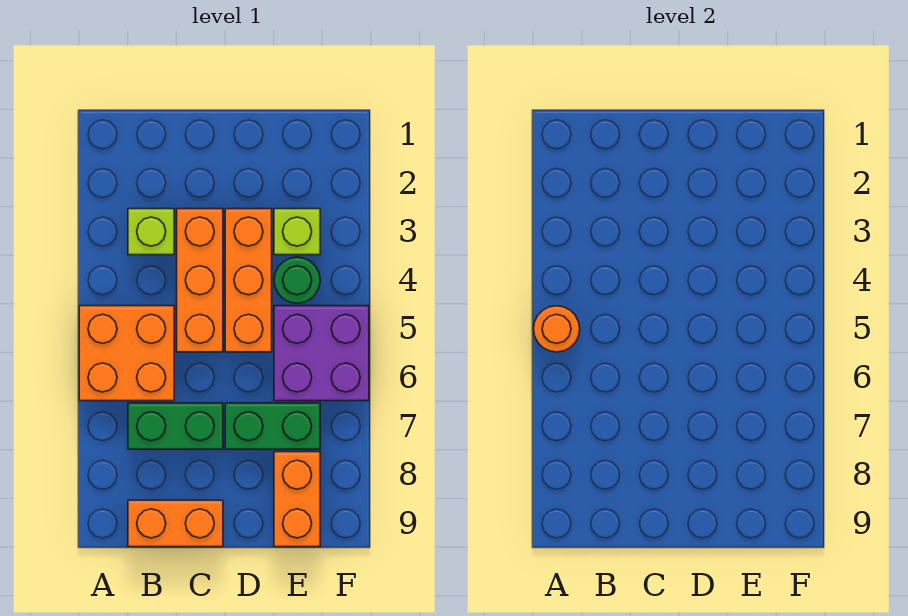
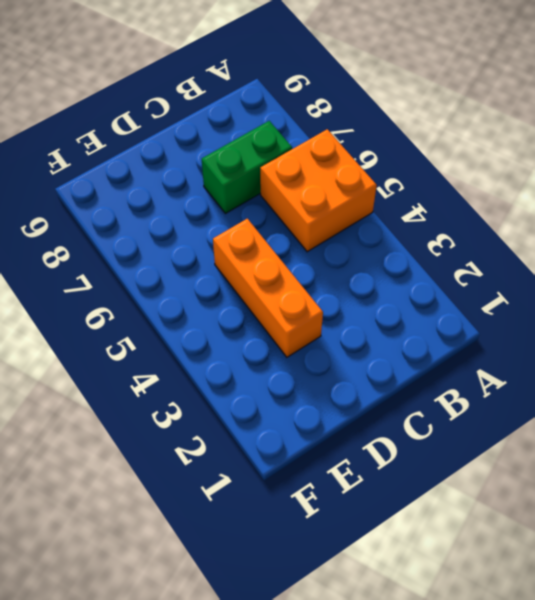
none -> lime 1x1 brick [128,209,174,255]
none -> orange 1x2 brick [128,500,223,547]
none -> orange 1x3 brick [177,209,223,352]

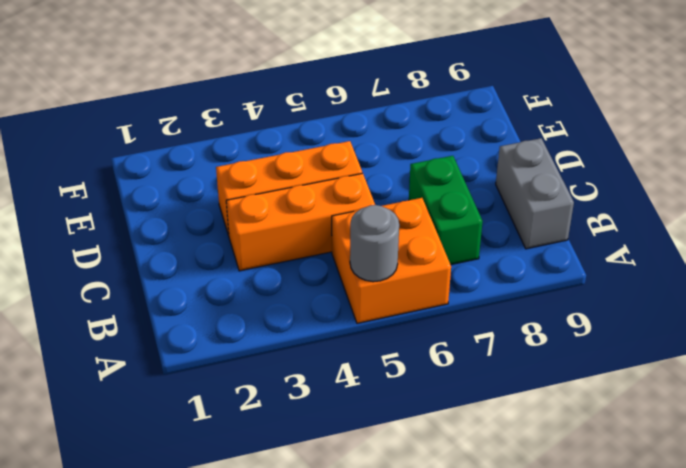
grey 1x1 round brick [350,205,399,282] -> orange 1x1 round brick [534,306,580,352]
grey 1x2 brick [496,138,574,249] -> orange 1x2 brick [128,500,223,547]
none -> lime 1x1 brick [128,209,174,255]
none -> green 1x2 brick [225,403,320,449]
none -> lime 1x1 brick [274,209,320,255]

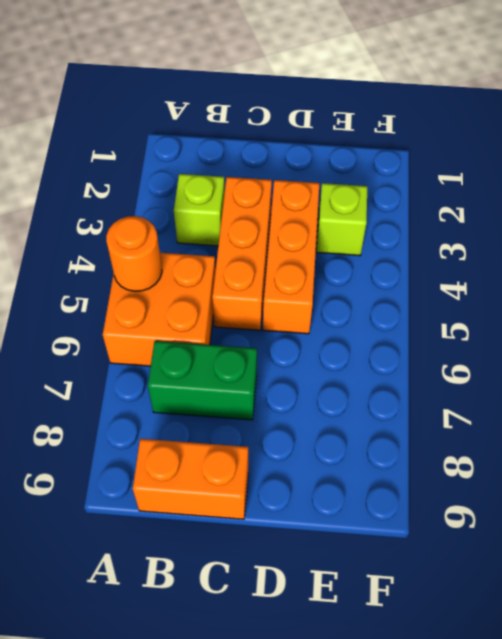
none -> green 1x2 brick [225,403,320,449]
none -> green 1x1 round brick [274,257,320,303]
none -> purple 2x2 brick [274,306,369,401]

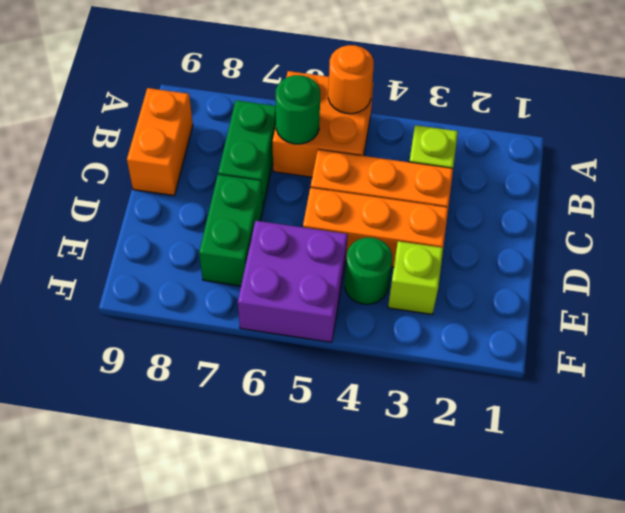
green 1x1 round brick [276,75,320,144] -> none
none -> orange 1x2 brick [274,452,320,547]

